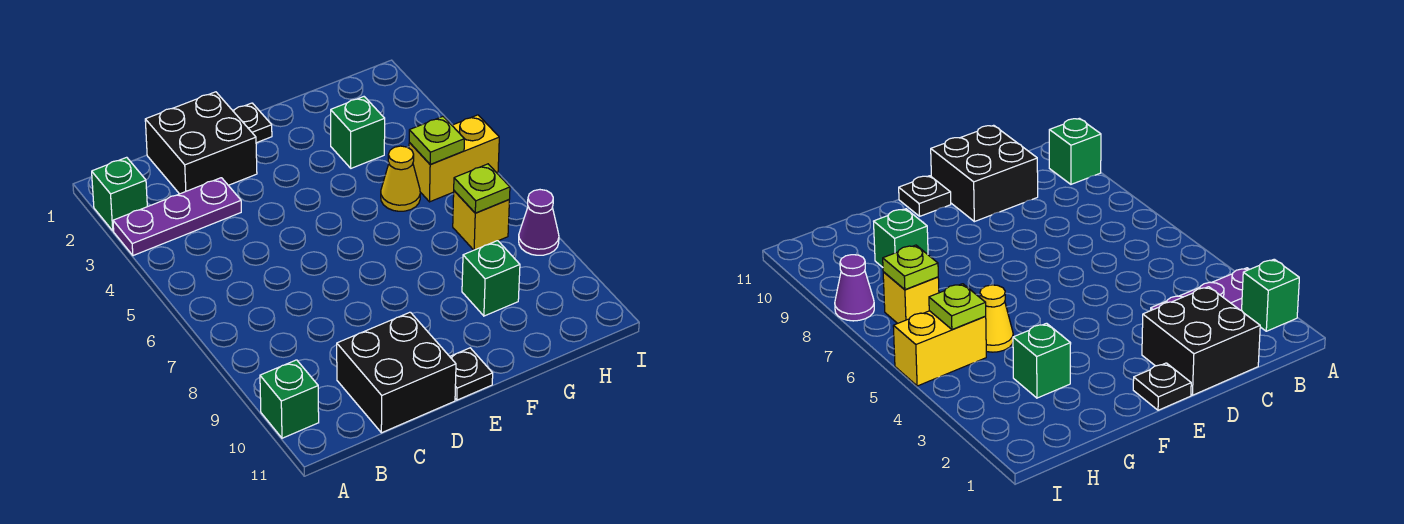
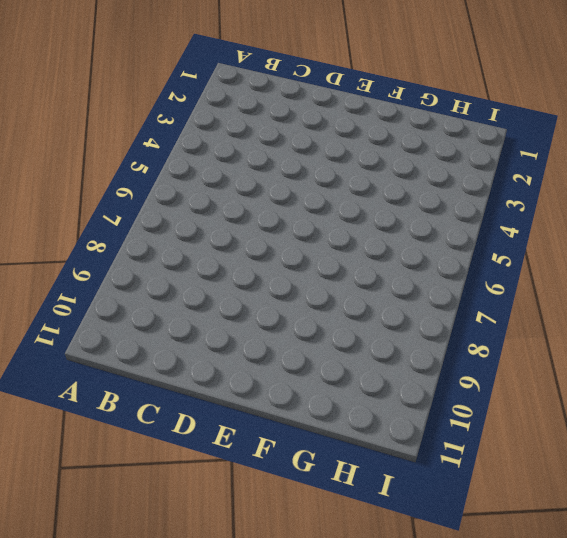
none -> green 1x1 brick [92,157,147,231]
none -> purple 1x3 plate [113,178,241,256]
none -> green 1x1 brick [260,360,319,438]

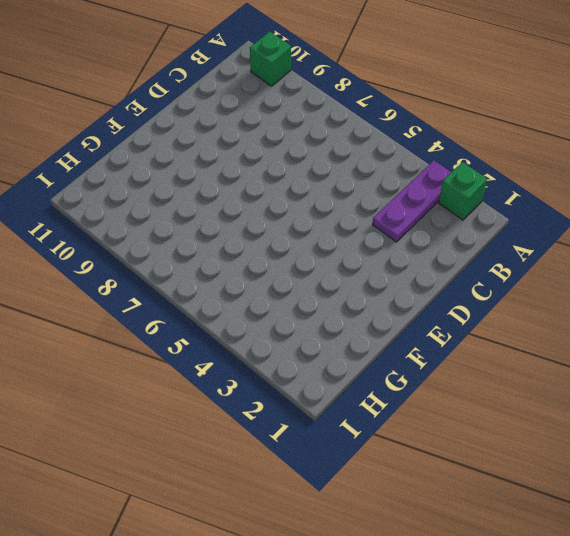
none -> black 2x2 brick [145,92,257,194]
none -> black 2x2 brick [337,312,456,433]
none -> black 1x1 plate [233,103,272,143]

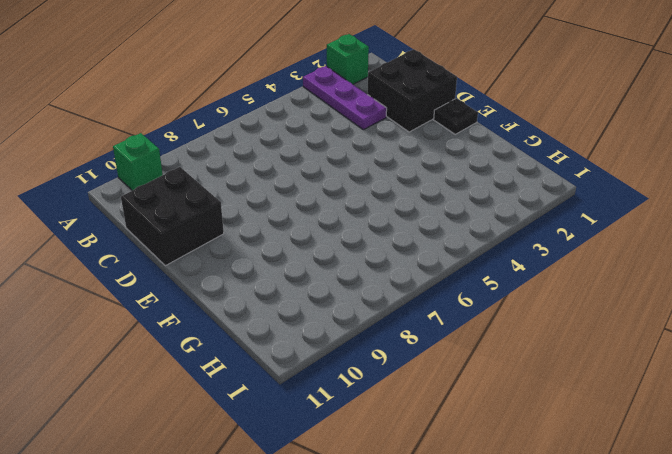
none -> black 1x1 plate [450,348,493,400]
none -> green 1x1 brick [331,97,385,168]
none -> yellow 1x1 cone [381,146,420,211]

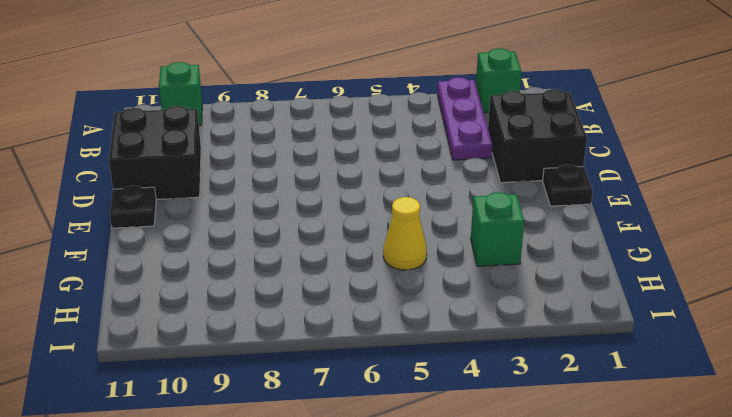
none -> green 1x1 brick [462,241,520,316]
none -> yellow 1x2 brick [409,115,499,202]
none -> yellow 1x1 brick [453,191,509,250]

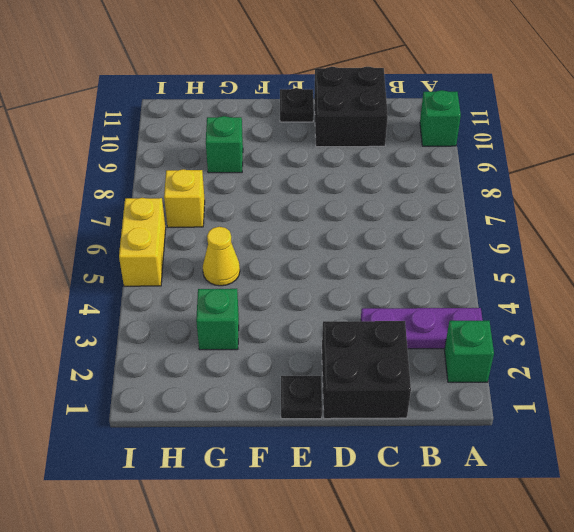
yellow 1x2 brick [119,198,166,286] -> yellow 1x2 brick turned to [409,115,499,202]
none -> purple 1x1 cone [519,190,559,255]
none -> lime 1x1 plate [409,117,464,164]
none -> lime 1x1 plate [454,164,510,213]

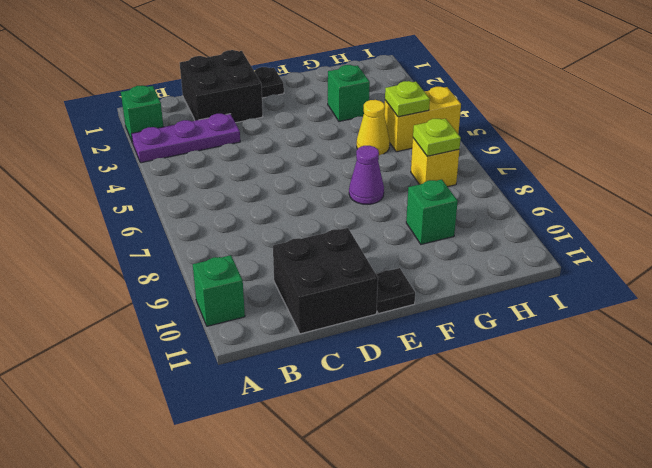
purple 1x1 cone [349,146,384,204] -> purple 1x1 cone moved to [519,190,559,255]

